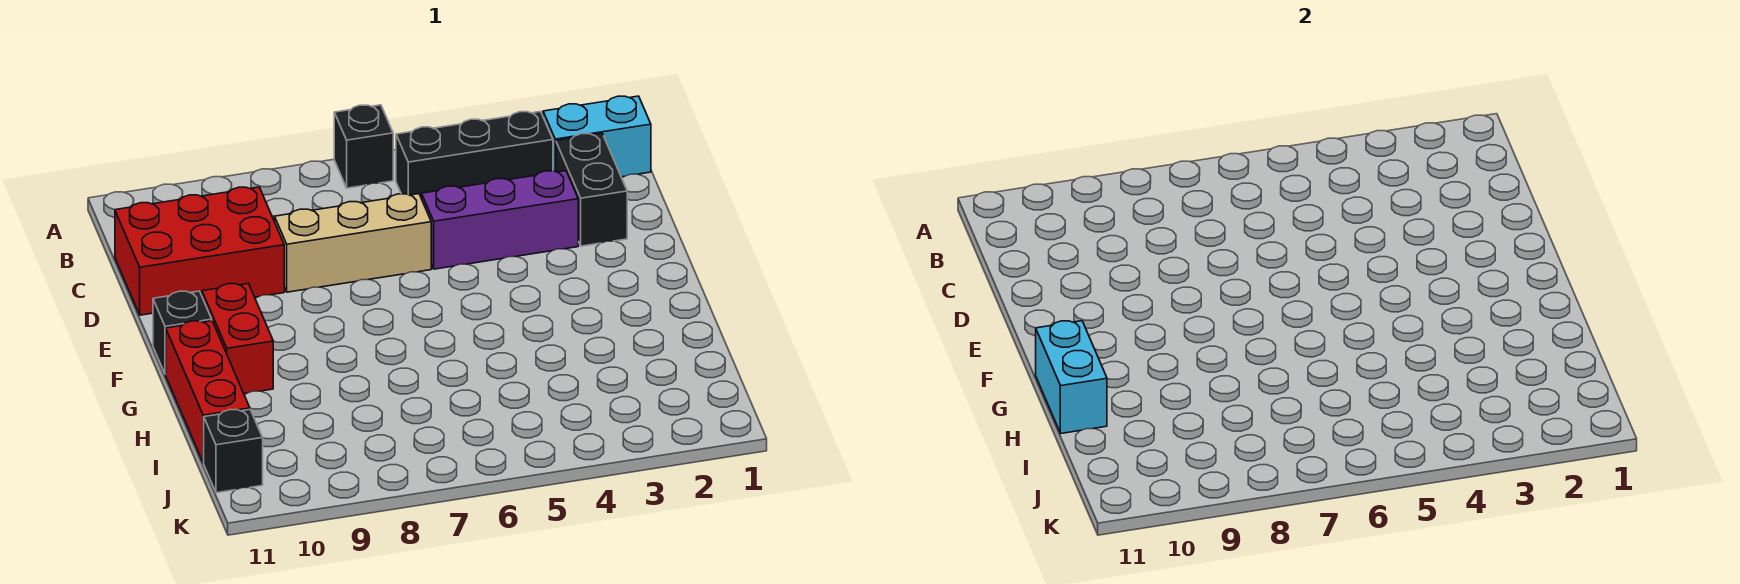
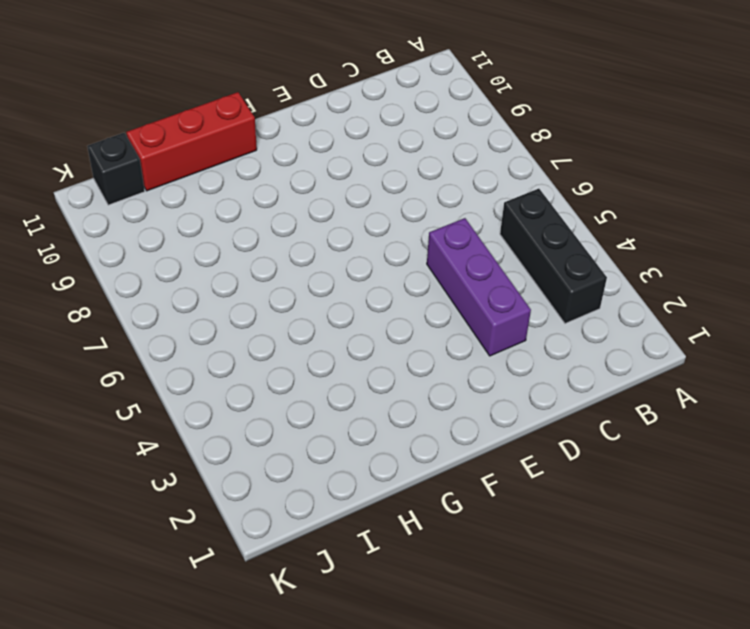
none -> black 1x1 brick [334,105,393,188]
none -> cyan 1x2 brick [543,96,651,177]
none -> black 1x2 brick [556,133,627,246]

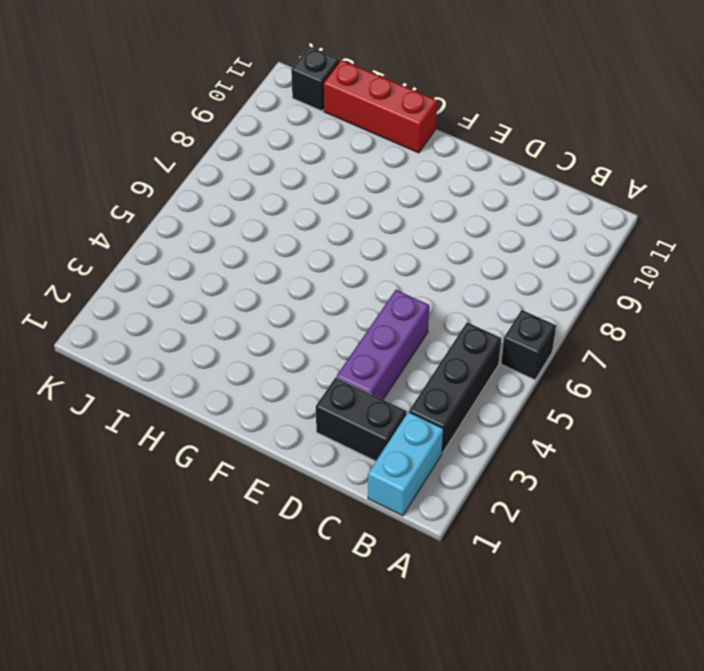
none -> red 2x3 brick [115,187,284,315]
none -> tan 1x3 brick [275,194,431,292]
none -> red 1x2 brick [202,284,273,394]

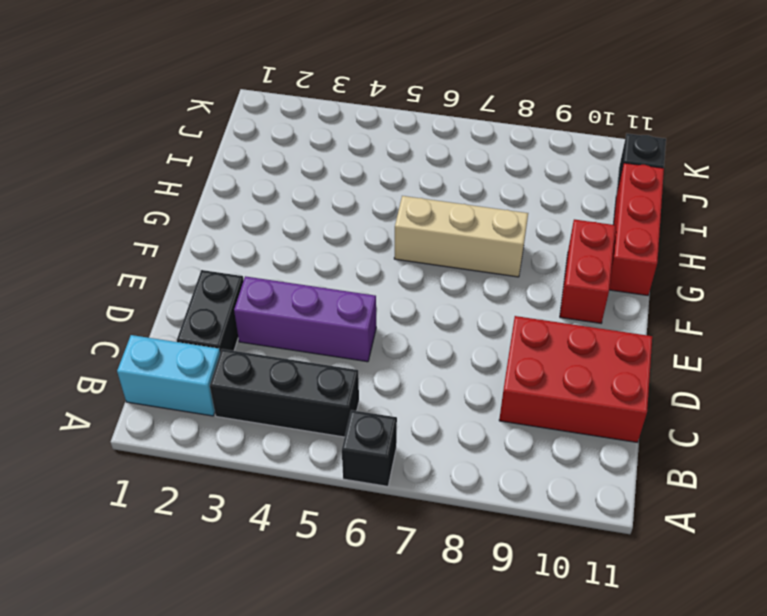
tan 1x3 brick [394,196,528,277] -> tan 1x3 brick moved to [275,194,431,292]
none -> black 1x1 brick [153,291,212,374]
none -> cyan 1x2 brick [1036,321,1107,433]

